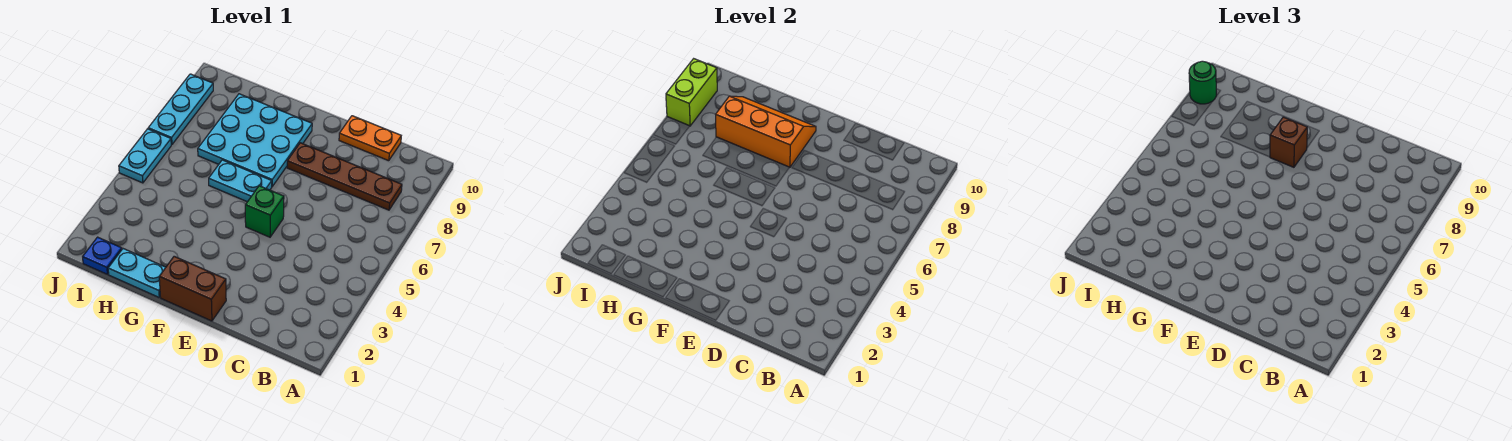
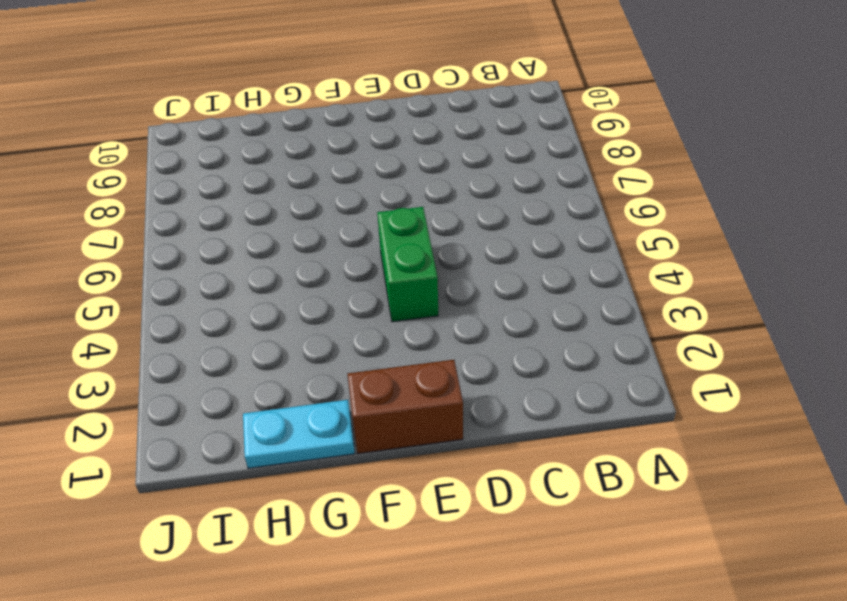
green 1x2 brick [377,207,438,322] -> green 1x1 brick [245,186,284,237]
none -> brown 1x4 plate [287,143,402,210]
none -> orange 1x2 plate [339,116,401,161]
none -> cyan 1x2 plate [209,160,272,202]

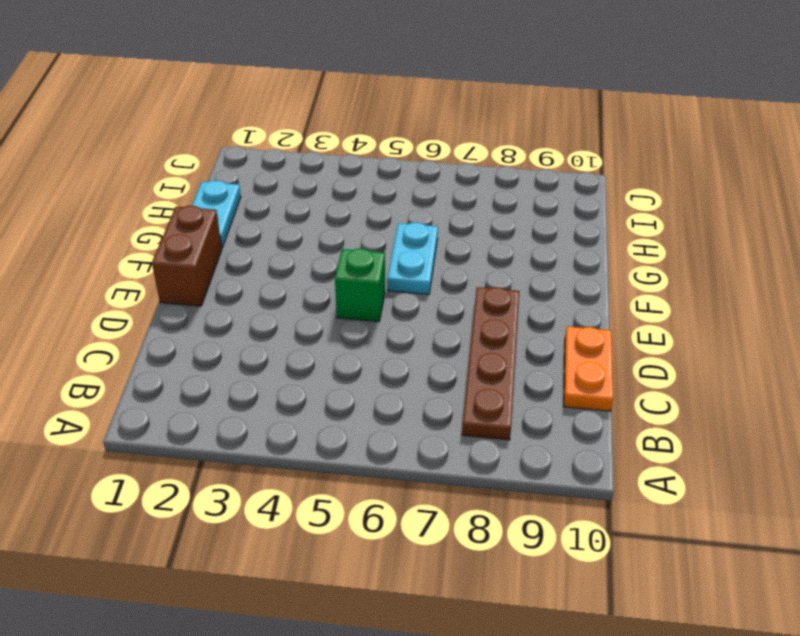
none -> cyan 3x3 plate [198,94,312,186]
none -> blue 1x1 plate [83,237,122,274]
none -> cyan 1x2 plate [119,129,171,183]

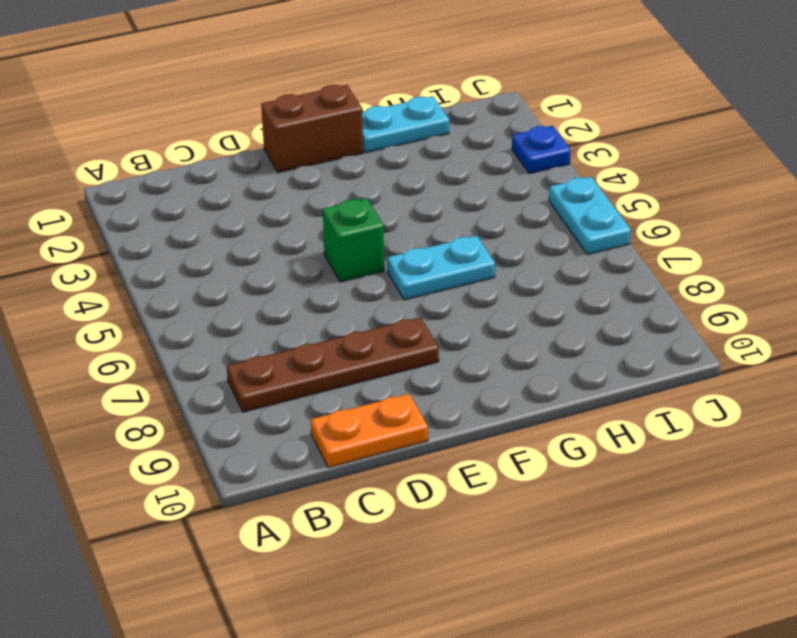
blue 1x1 plate [512,126,571,174] -> blue 1x1 plate moved to [83,237,122,274]
none -> cyan 3x3 plate [198,94,312,186]
none -> cyan 1x3 plate [148,74,213,145]
none -> orange 2x3 slope [716,96,816,167]

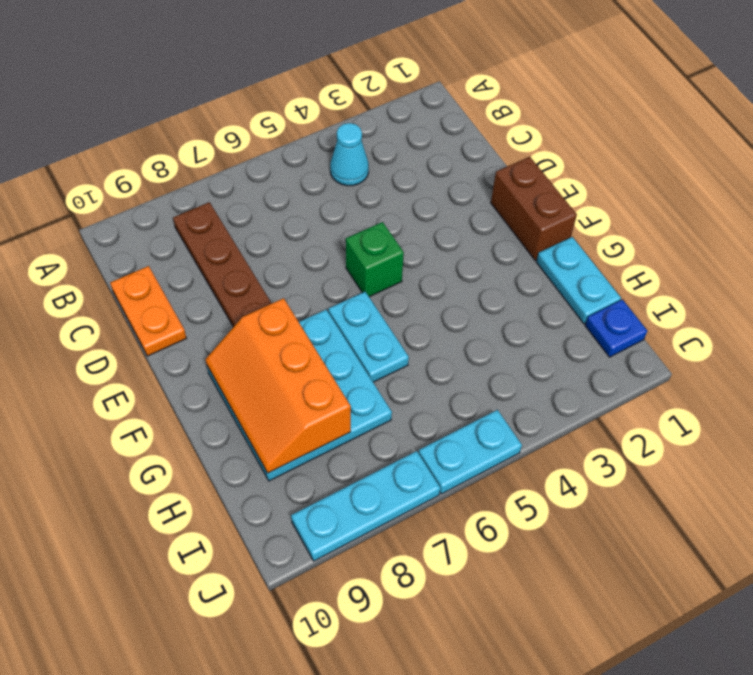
cyan 1x1 cone [330,123,369,186] -> none
none -> lime 1x2 brick [666,59,717,126]
none -> brown 1x1 brick [1270,117,1307,167]
none -> green 1x1 round brick [1189,61,1216,104]

